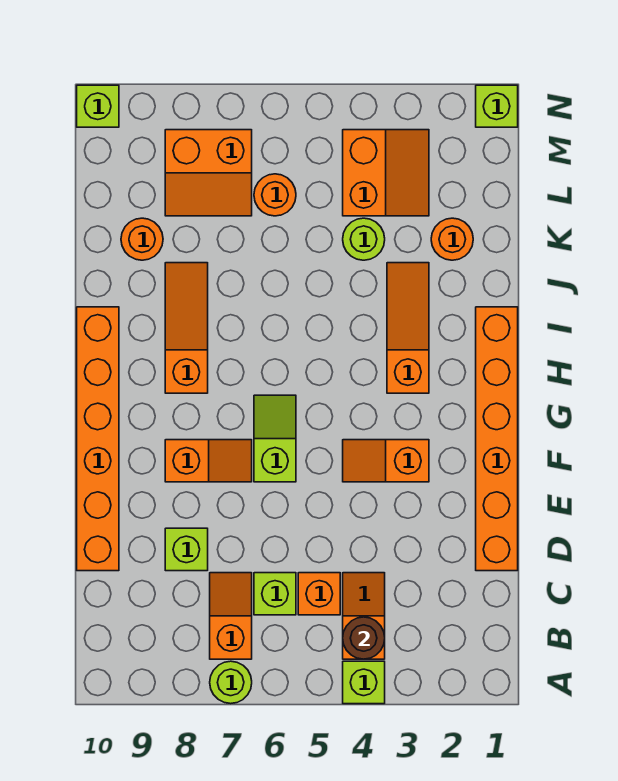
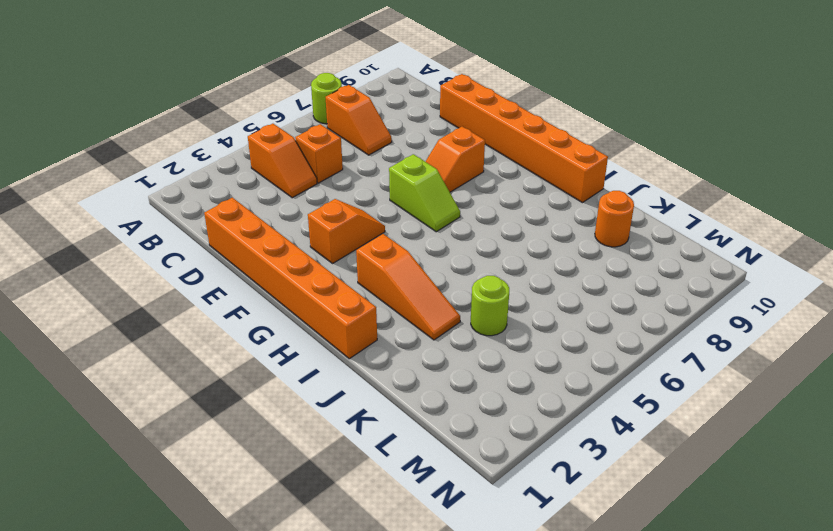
none -> lime 1x1 brick [343,661,385,704]
none -> lime 1x1 brick [254,573,296,615]
none -> lime 1x1 brick [165,528,208,571]

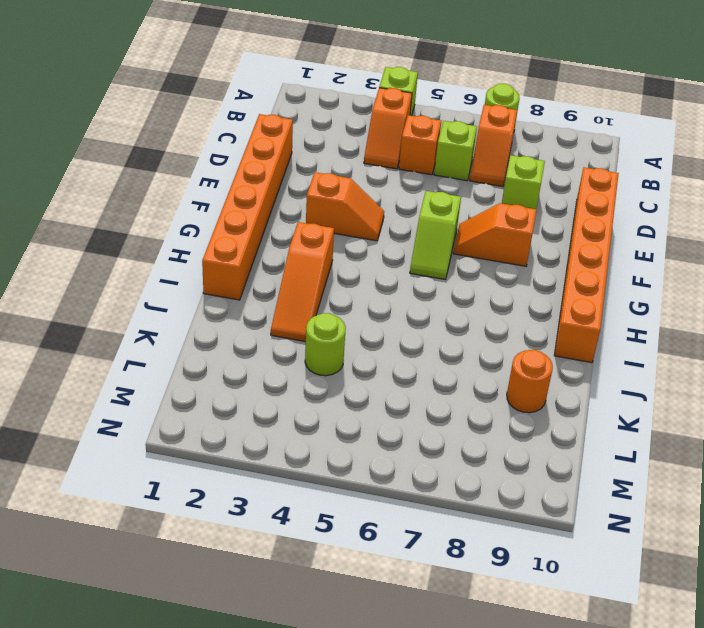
none -> orange 1x3 slope [165,263,208,393]
none -> orange 1x1 round brick [431,218,473,260]
none -> orange 2x2 slope [343,130,429,216]

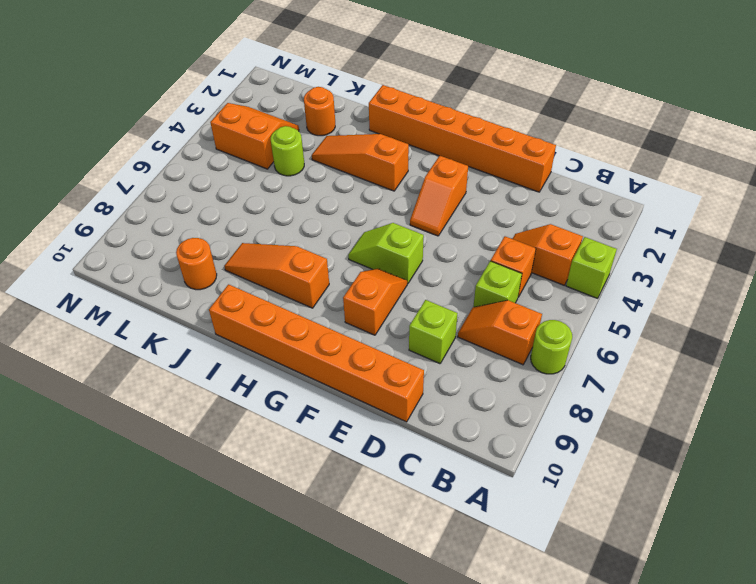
none -> orange 1x1 round brick [254,174,296,216]
none -> orange 2x2 slope [165,130,252,216]
none -> lime 1x1 brick [476,85,518,127]

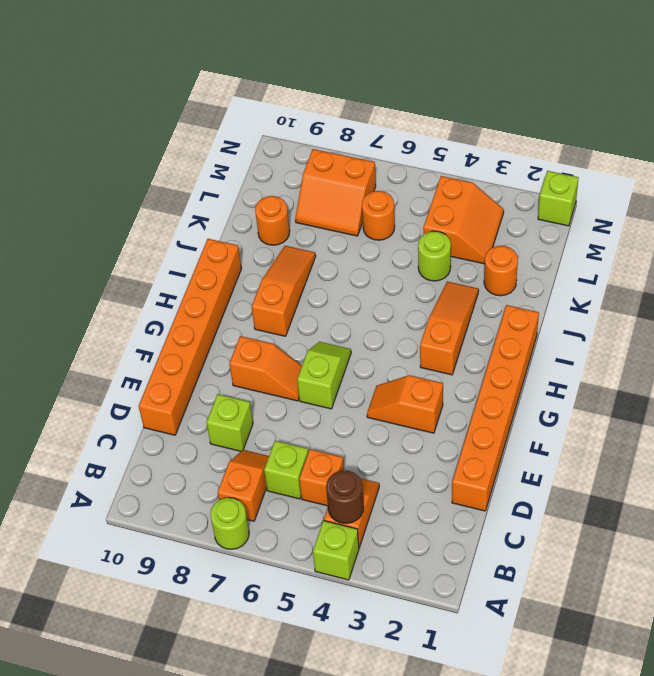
none -> lime 1x1 brick [77,85,119,127]

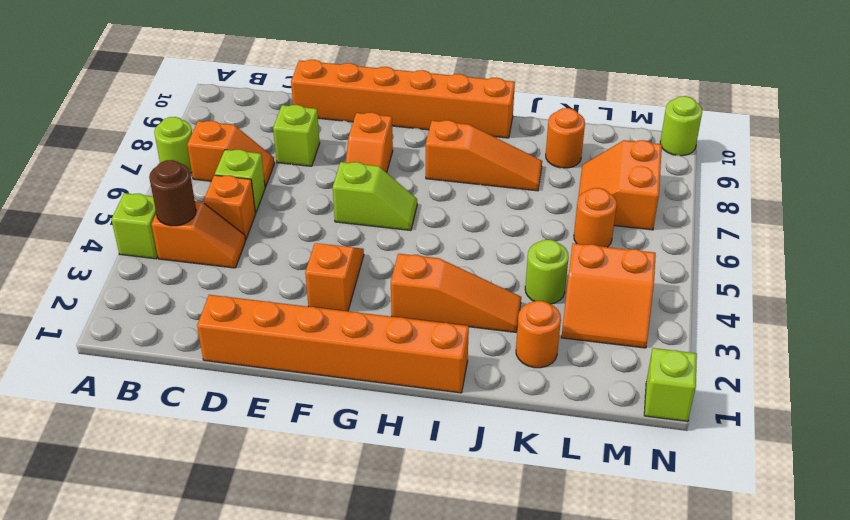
lime 1x1 round brick [660,96,702,156] -> lime 1x1 brick [77,85,119,127]

